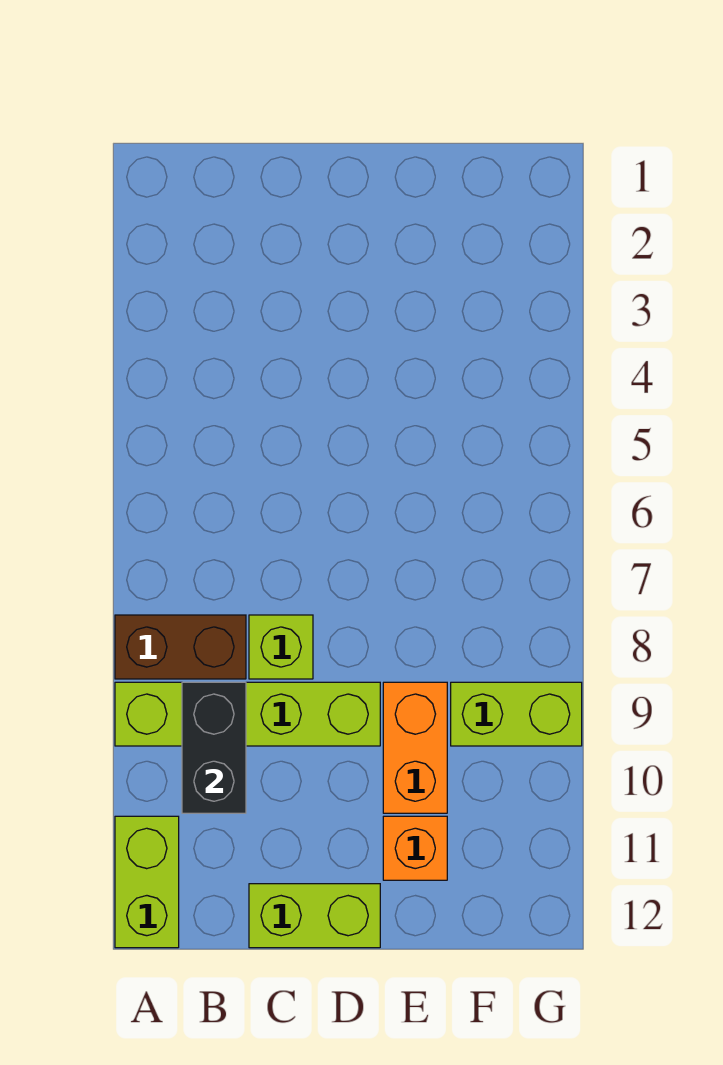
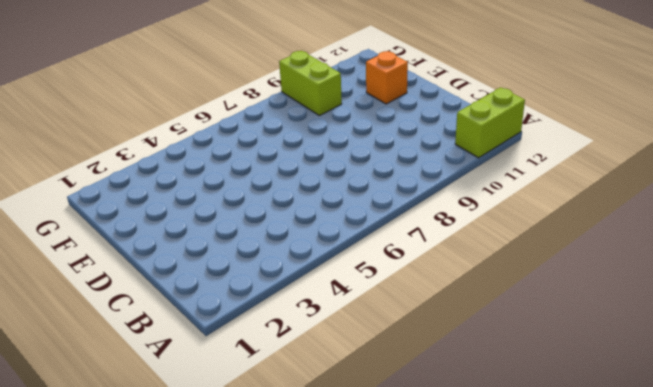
none -> brown 1x2 brick [115,615,246,679]
none -> lime 1x4 brick [115,682,380,746]

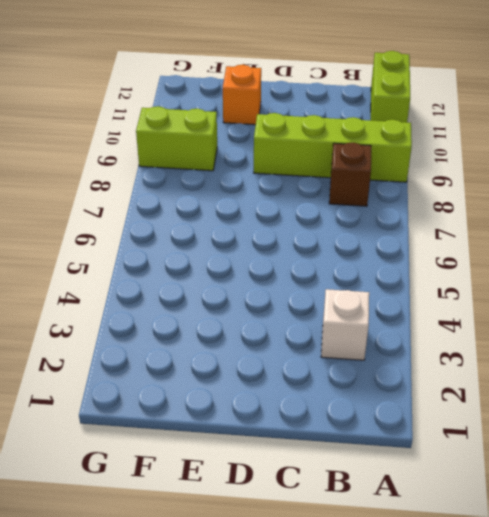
white 1x1 brick [321,289,369,360] -> none
brown 1x1 brick [329,142,371,206] -> brown 1x2 brick [115,615,246,679]
none -> lime 1x1 brick [249,615,313,679]
none -> lime 1x2 brick [249,884,380,948]

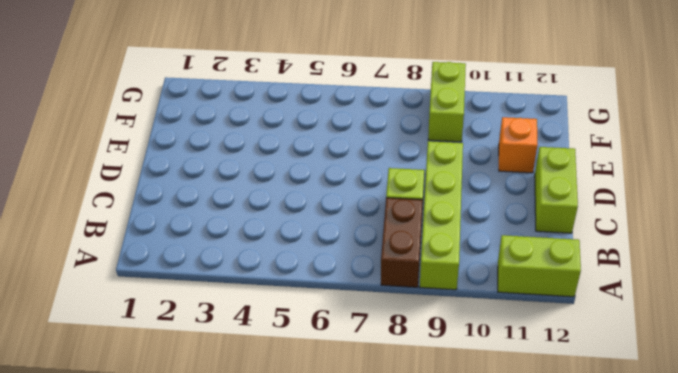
none -> orange 1x2 brick [383,682,447,813]
none -> black 1x2 brick [182,682,246,813]

